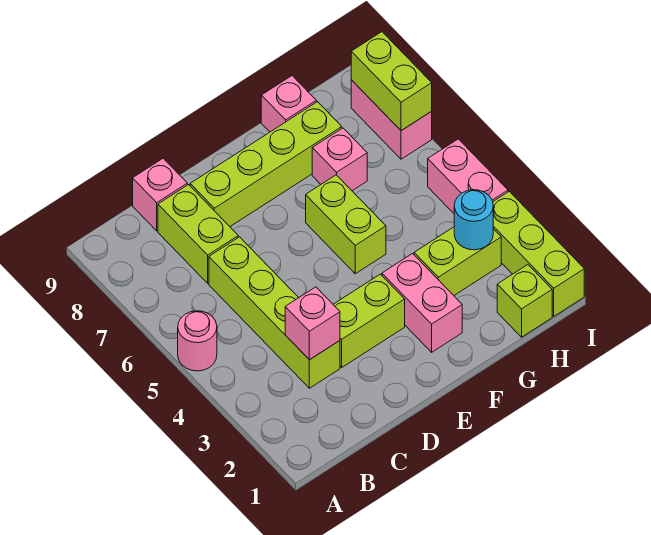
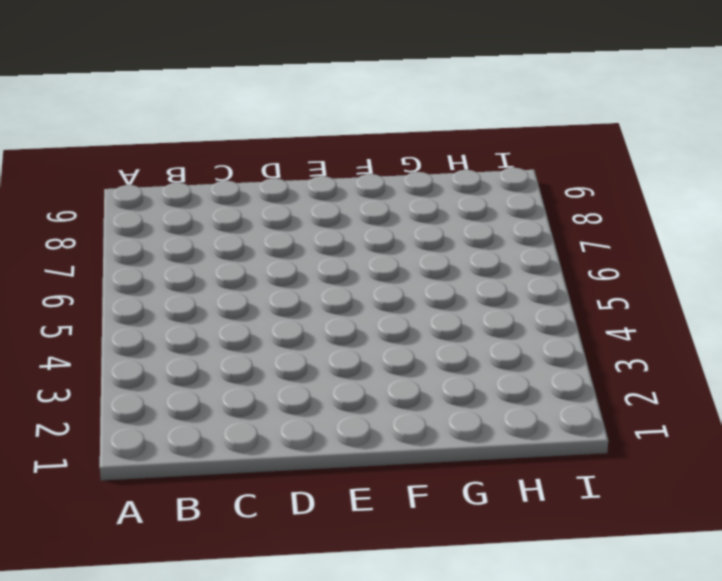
none -> pink 1x1 round brick [178,311,217,371]
none -> lime 1x4 brick [209,237,340,388]
none -> lime 1x2 brick [158,185,238,283]

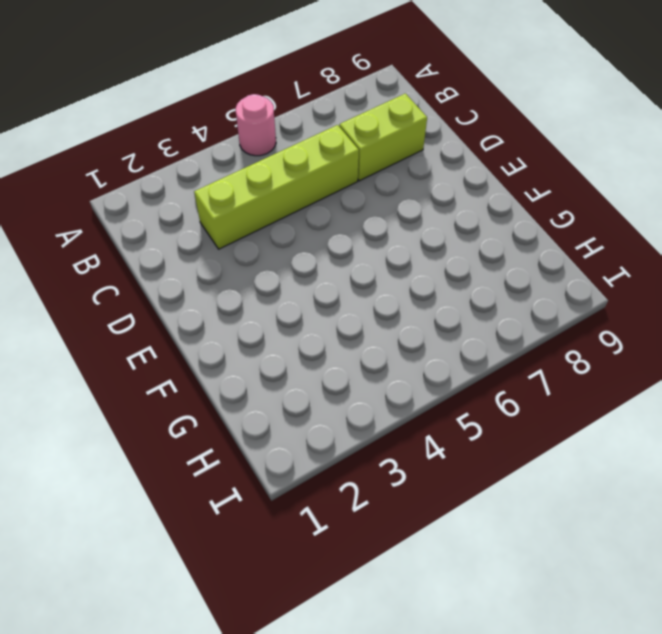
none -> pink 1x1 brick [133,158,187,231]
none -> lime 1x2 brick [333,274,405,367]
none -> lime 1x4 brick [190,102,342,226]

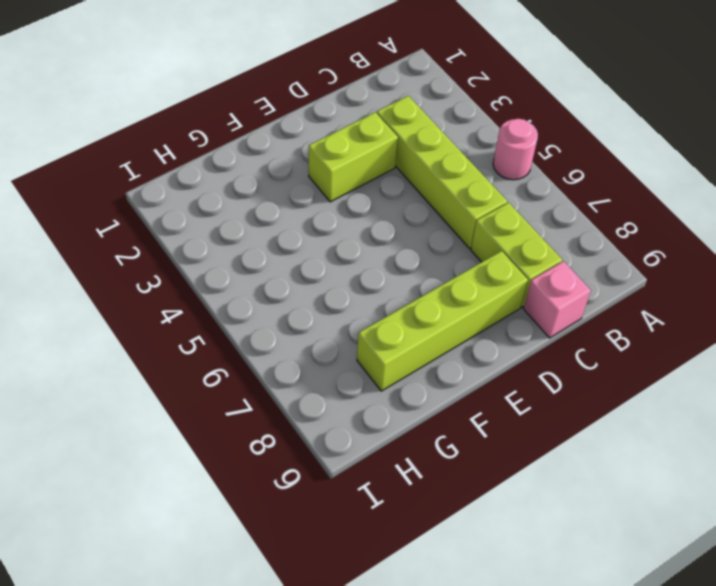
none -> pink 1x2 brick [382,254,462,352]
none -> lime 1x2 brick [306,175,386,274]
none -> lime 1x2 brick [414,227,501,295]

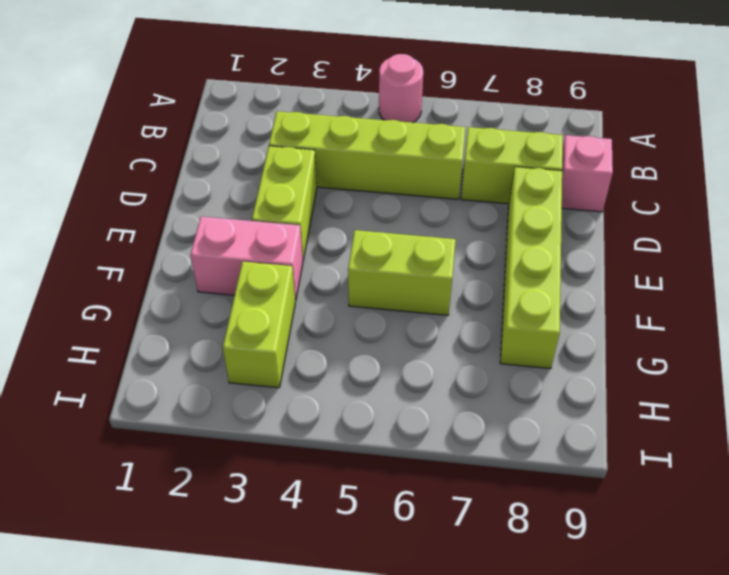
none -> pink 1x1 brick [312,128,367,191]
none -> pink 1x1 brick [261,76,316,132]
none -> lime 1x1 brick [497,265,552,337]

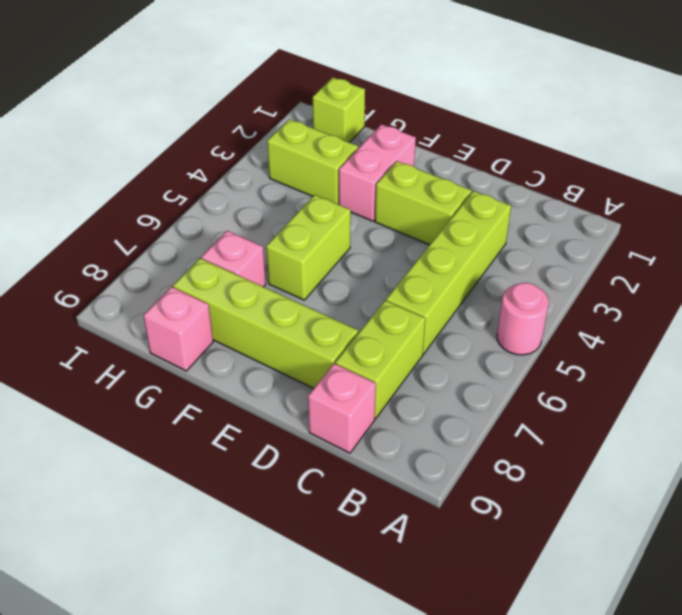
none -> lime 1x3 brick [493,191,584,316]
none -> pink 1x2 brick [428,139,508,213]
none -> pink 1x2 brick [351,80,432,159]

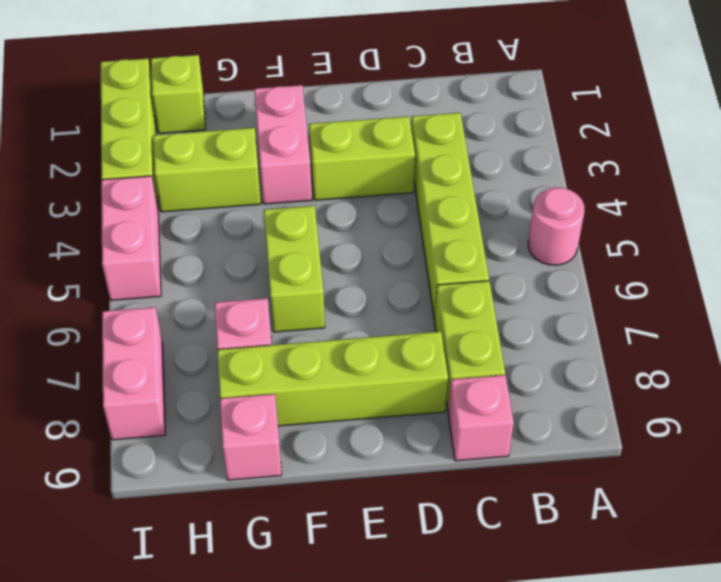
none -> pink 1x1 brick [285,287,340,360]
none -> cyan 1x1 round brick [454,190,493,250]
none -> lime 1x2 brick [351,32,432,131]

